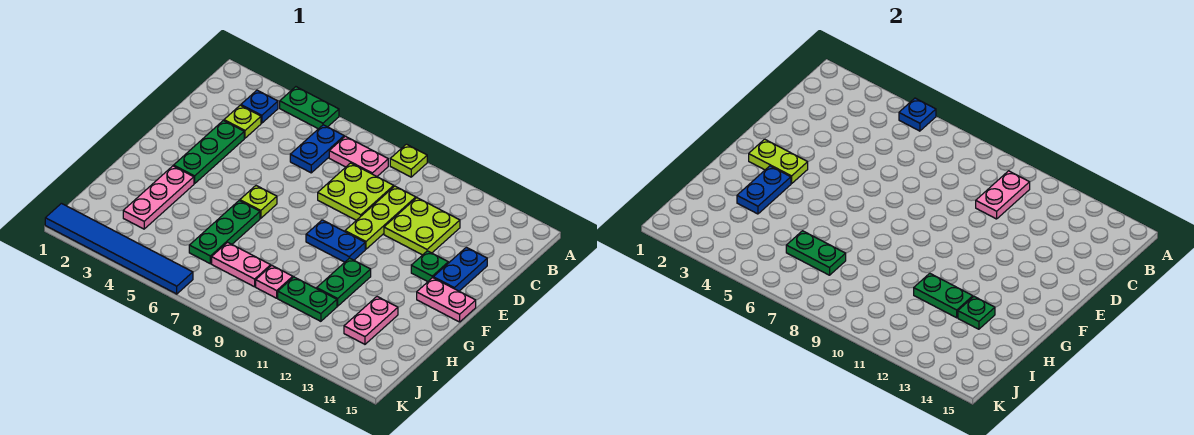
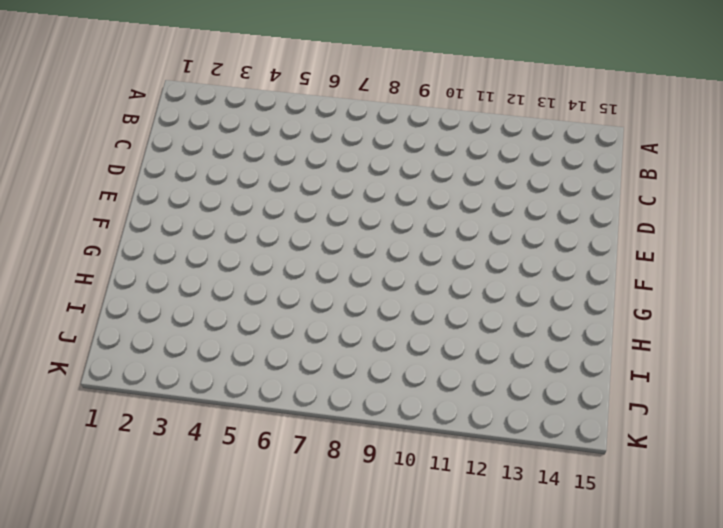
none -> green 1x2 plate [280,87,339,129]
none -> lime 1x1 plate [390,144,427,177]
none -> blue 1x1 plate [241,90,278,123]
none -> blue 1x2 plate [290,125,344,173]

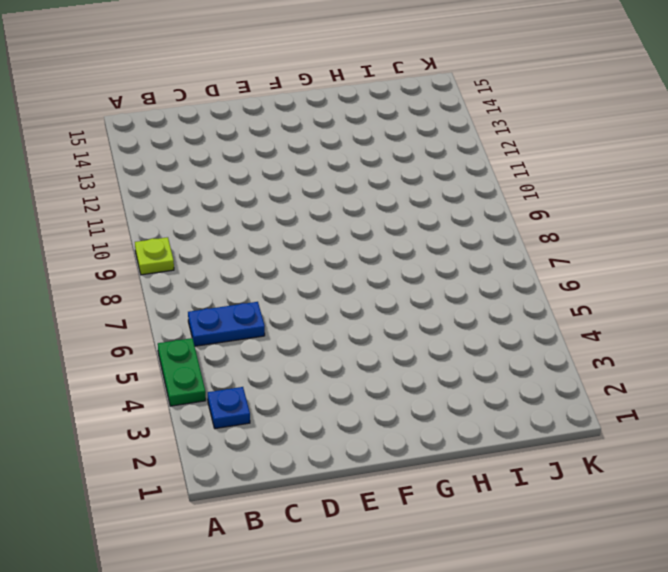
none -> pink 1x2 plate [329,136,388,176]
none -> lime 1x1 plate [224,105,261,138]
none -> lime 2x2 plate [318,163,394,220]
none -> lime 1x3 plate [345,186,416,249]

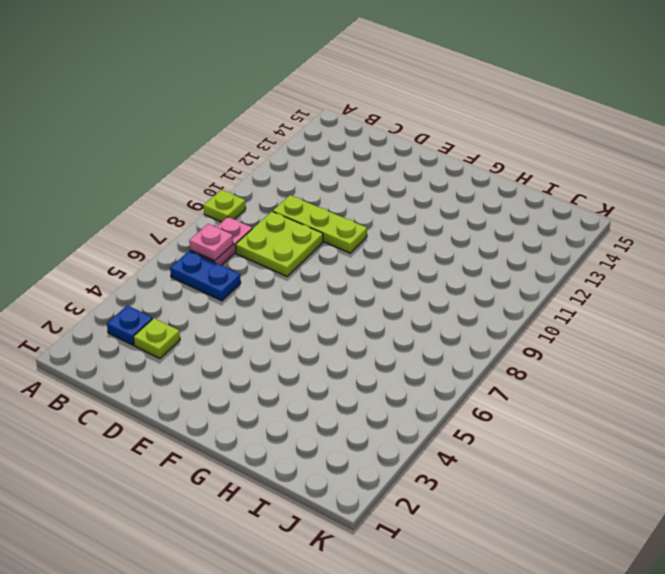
pink 1x1 plate [189,224,233,261] -> pink 1x1 plate moved to [256,265,293,298]
none -> green 1x2 plate [280,87,339,129]
none -> lime 2x2 plate [384,198,460,255]
none -> green 1x3 plate [174,120,244,184]
none -> blue 1x2 plate [433,247,487,291]

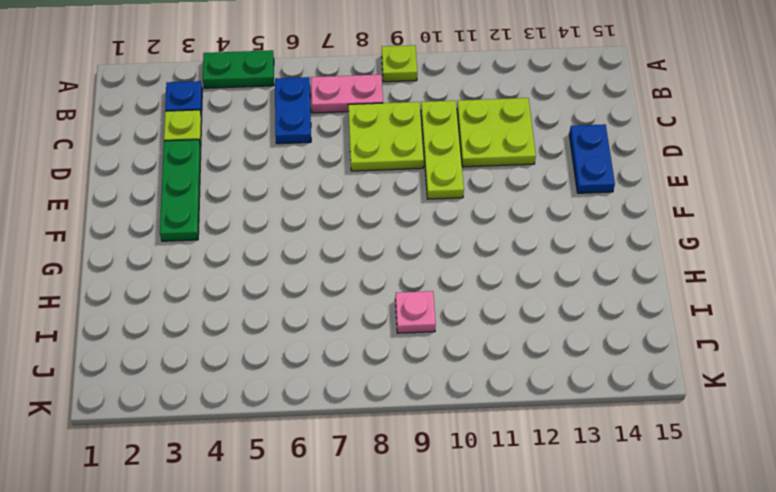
none -> green 1x1 plate [411,251,448,282]
none -> lime 1x1 plate [240,186,277,218]
none -> blue 1x2 plate [306,220,365,262]
none -> pink 1x2 plate [417,278,476,322]

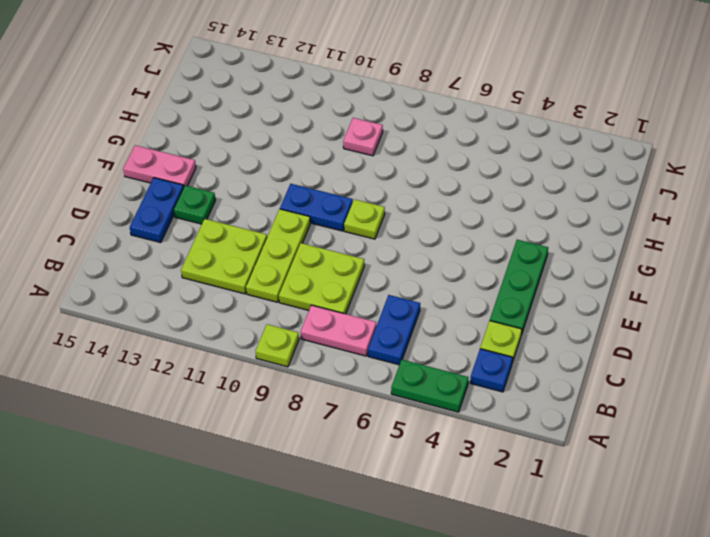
lime 1x1 plate [344,199,385,239] -> lime 1x1 plate moved to [240,186,277,218]
none -> pink 1x3 plate [123,166,194,229]
none -> green 1x3 plate [189,201,260,264]
none -> green 1x2 plate [317,258,371,306]
none -> pink 1x2 plate [344,297,398,344]

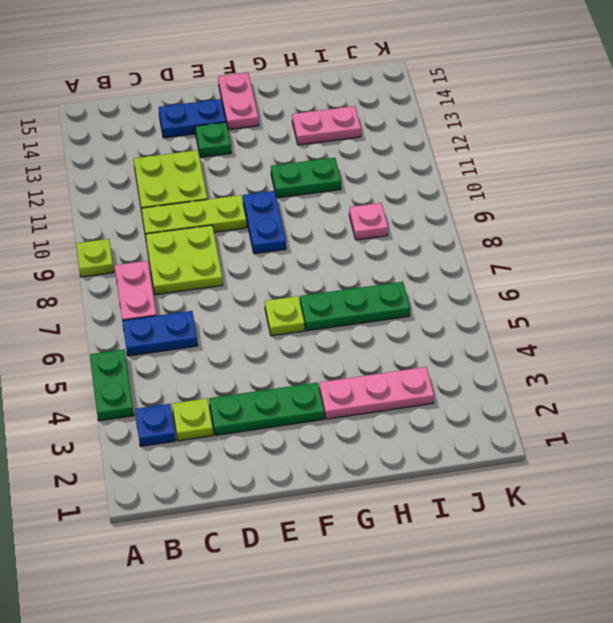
none -> pink 1x2 plate [212,242,271,287]
none -> green 1x2 plate [278,277,337,321]
none -> blue 1x6 tile [45,203,193,294]
none -> blue 1x1 plate [899,98,936,131]

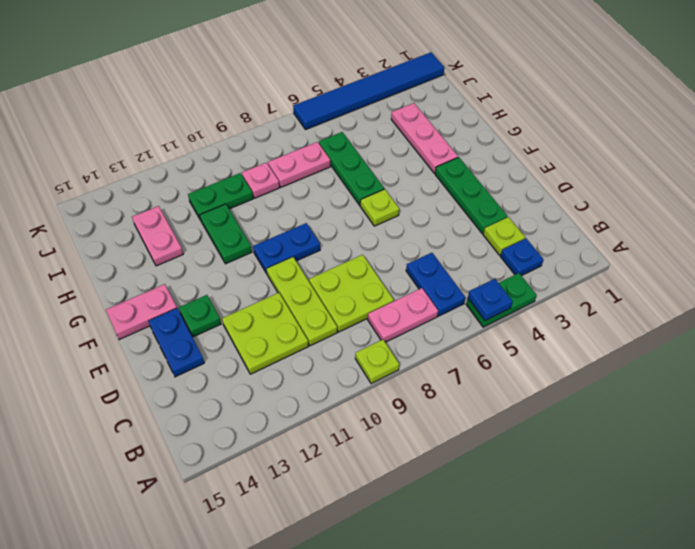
none -> pink 1x2 plate [976,171,1030,219]
none -> lime 1x2 plate [749,139,808,184]
none -> blue 1x2 plate [737,166,791,214]
none -> green 1x2 plate [914,273,973,318]

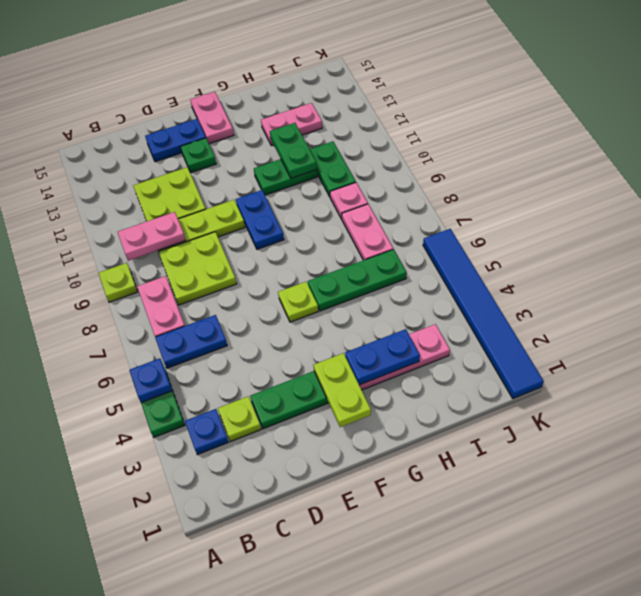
none -> green 1x1 plate [958,297,995,329]
none -> green 1x2 plate [786,231,846,275]

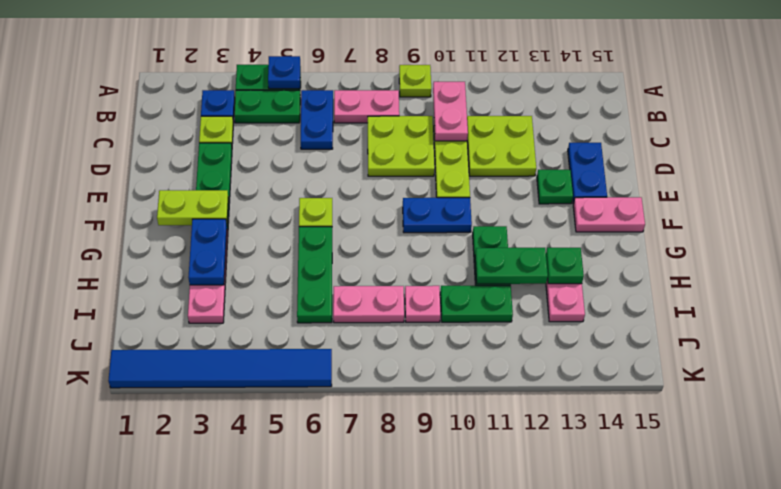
green 1x2 plate [234,90,300,123] -> green 1x2 plate moved to [786,231,846,275]

